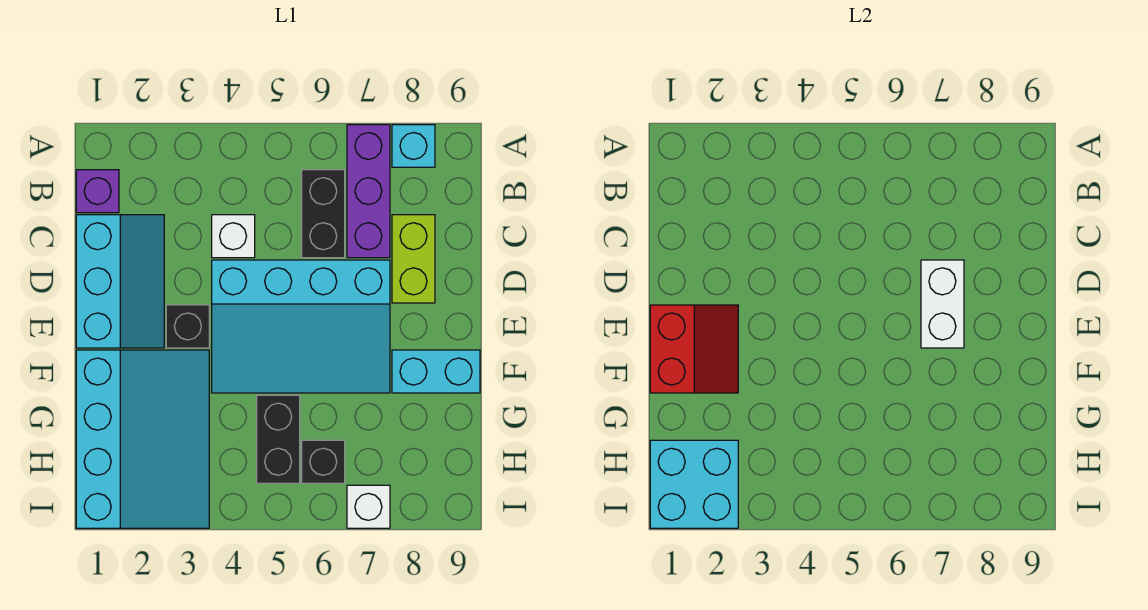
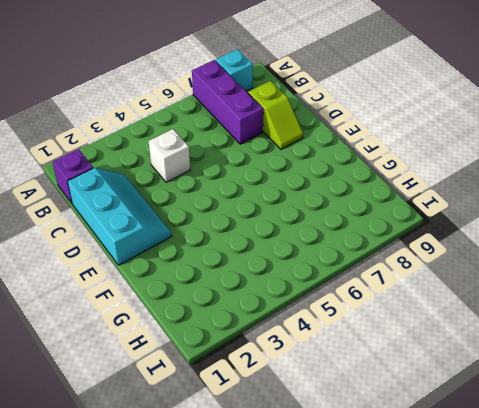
lime 1x2 slope [248,81,303,149] -> lime 1x2 brick [392,215,435,303]
none -> black 1x2 brick [302,170,345,258]
none -> cyan 3x4 slope [212,260,390,393]
none -> black 1x1 brick [166,305,209,348]

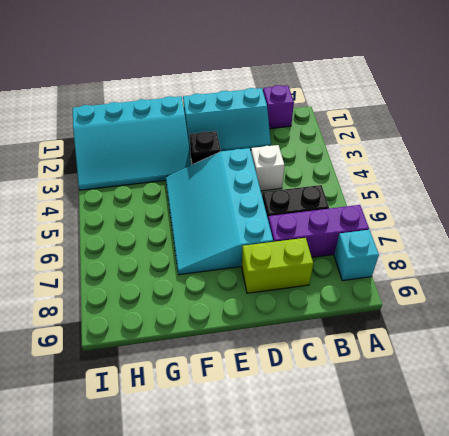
none -> cyan 1x2 brick [392,350,480,393]
none -> black 1x2 brick [257,395,300,483]
none -> black 1x1 brick [302,440,345,483]

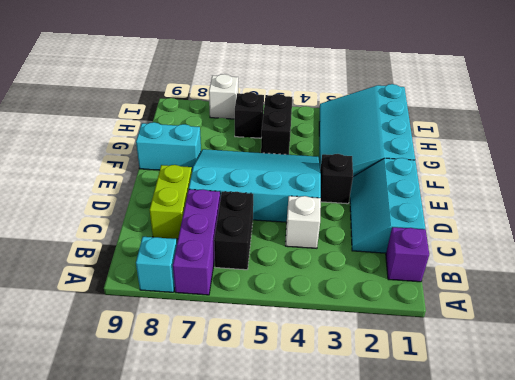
none -> white 1x2 brick [921,260,964,348]
none -> red 2x2 slope [650,305,738,393]
none -> cyan 2x2 brick [650,440,738,528]

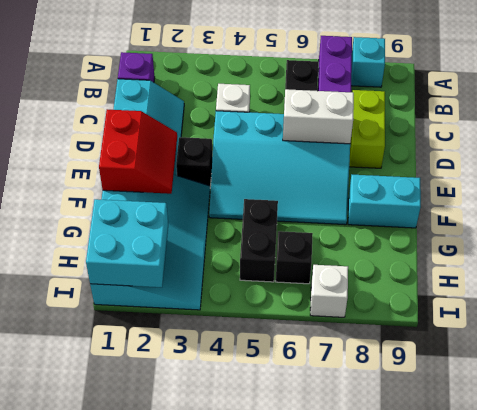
white 1x2 brick [283,89,354,144] -> white 1x2 brick turned to [921,260,964,348]

